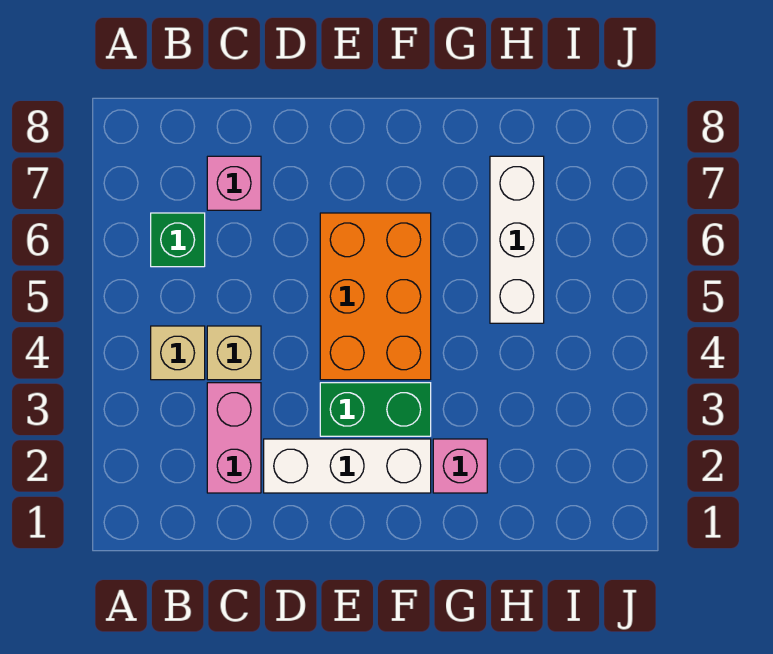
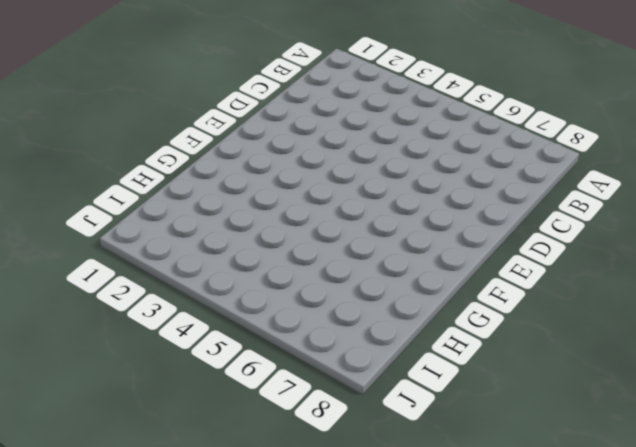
none -> tan 1x1 brick [151,326,205,380]
none -> green 1x1 brick [151,213,205,267]

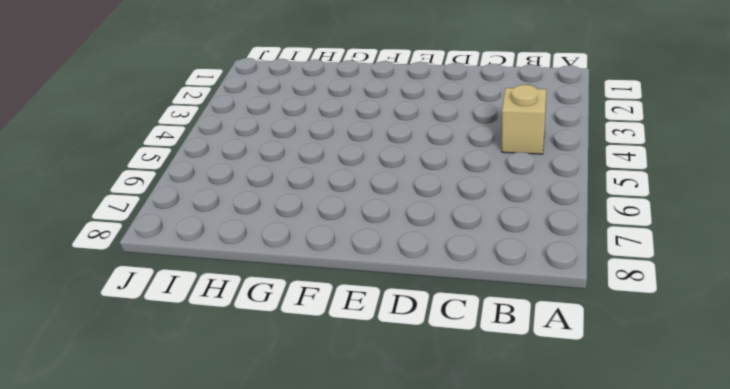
none -> green 1x1 brick [151,213,205,267]
none -> pink 1x2 brick [207,383,261,493]

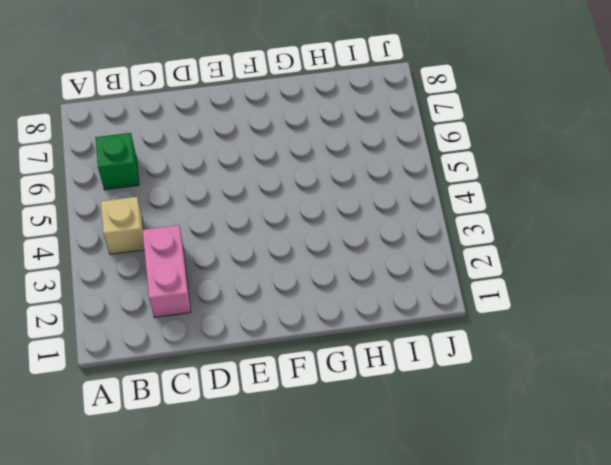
none -> tan 1x1 brick [207,326,261,380]
none -> pink 1x1 brick [207,156,261,210]

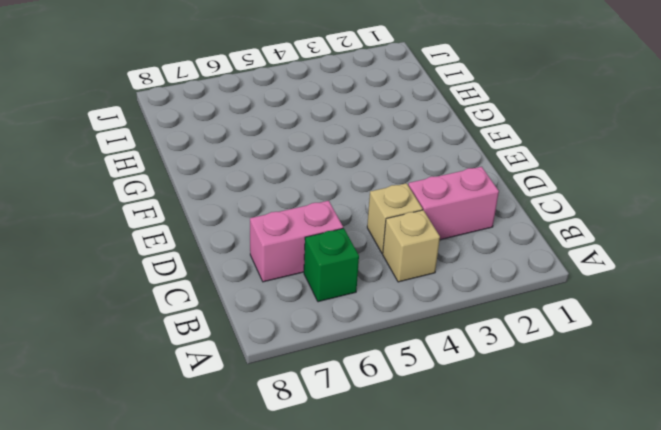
pink 1x2 brick [250,201,343,282] -> pink 1x1 brick [207,156,261,210]
none -> white 1x3 brick [264,439,431,493]
none -> green 1x2 brick [320,383,431,436]

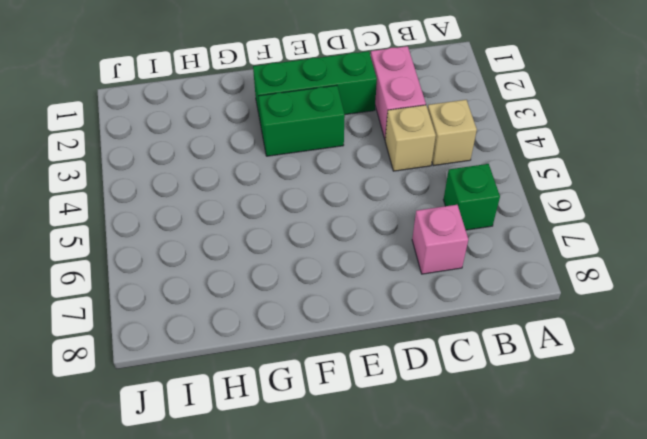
green 1x3 brick [253,51,377,124] -> white 1x3 brick [264,439,431,493]
none -> orange 2x3 brick [320,213,431,380]
none -> pink 1x1 brick [433,439,487,493]

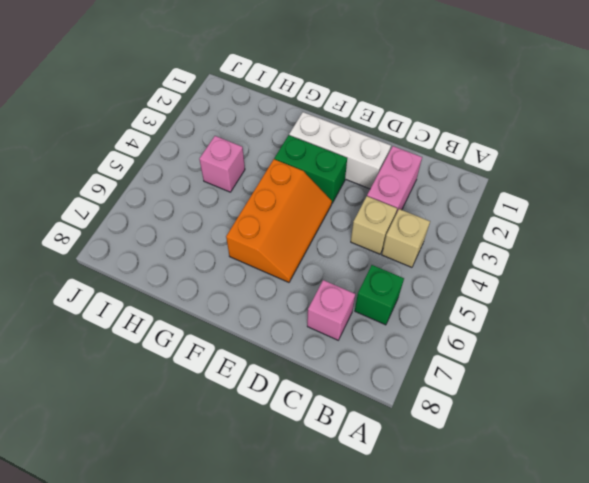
orange 2x3 slope [226,159,332,282] -> orange 2x3 brick [320,213,431,380]
pink 1x1 brick [199,136,245,192] -> pink 1x1 brick moved to [433,439,487,493]
none -> white 1x3 brick [490,156,544,323]

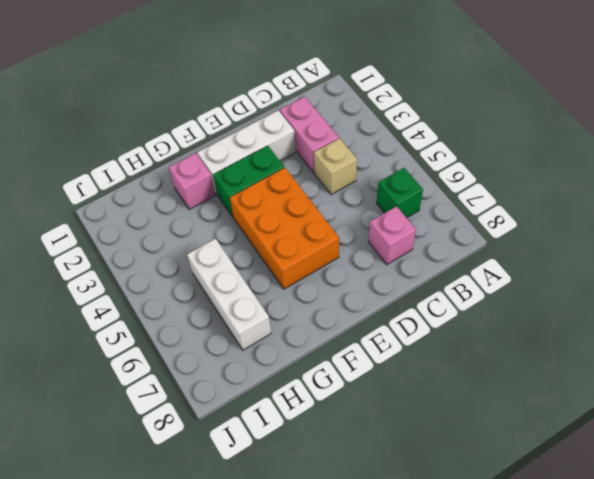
none -> tan 1x1 brick [151,326,205,380]

